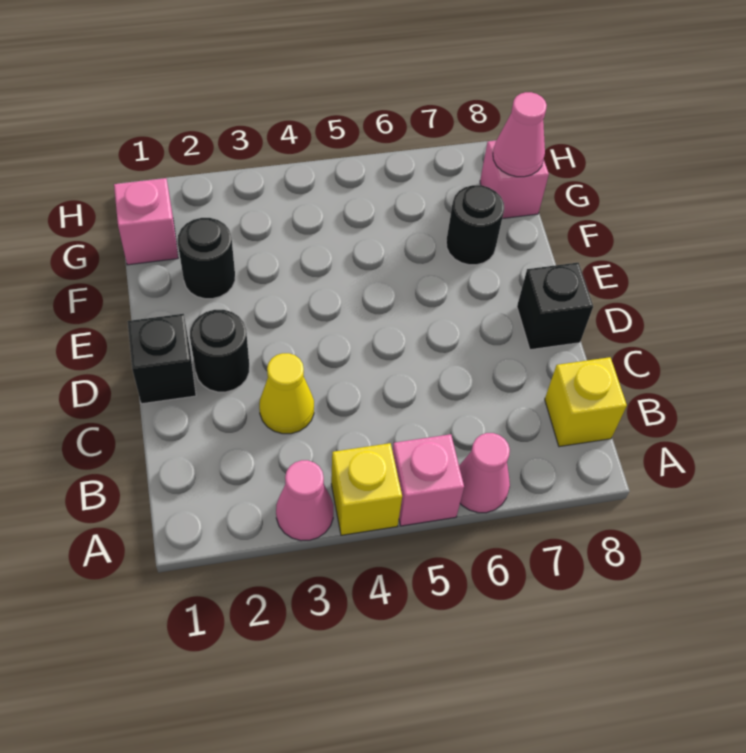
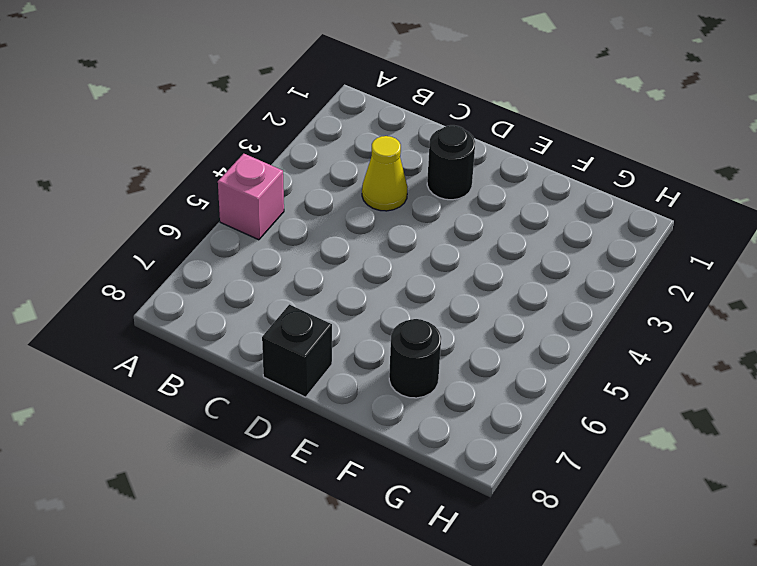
none -> pink 1x1 cone [276,460,333,541]
none -> yellow 1x1 brick [331,443,402,535]
none -> pink 1x1 cone [459,433,510,513]

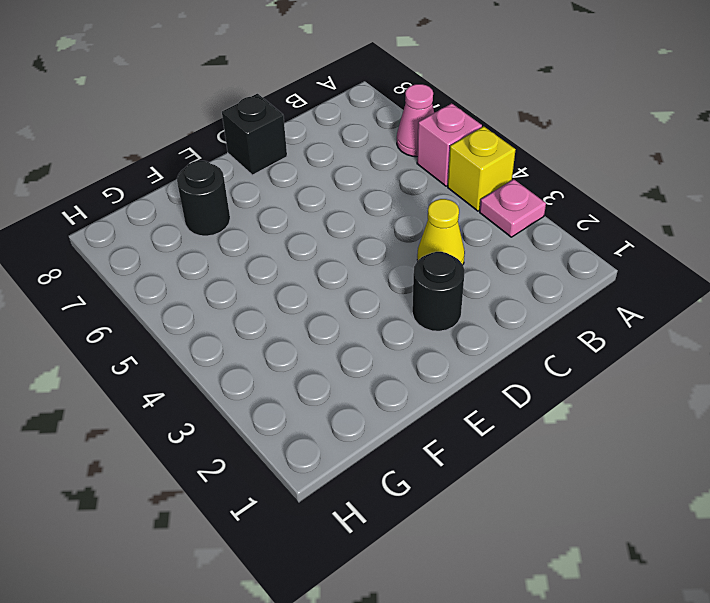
pink 1x1 plate [480,179,546,237] -> pink 1x1 cone [276,460,333,541]
none -> yellow 1x1 brick [545,357,627,447]
none -> black 1x1 brick [127,314,196,404]
none -> black 1x1 round brick [178,218,235,299]

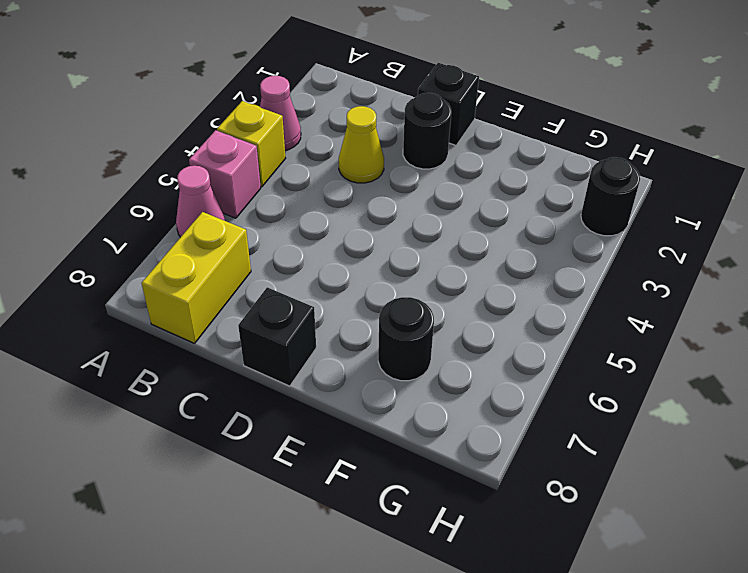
yellow 1x2 brick [142,212,251,343] -> yellow 1x1 brick [545,357,627,447]
black 1x1 round brick [581,157,640,236] -> black 1x1 round brick moved to [178,218,235,299]
none -> pink 1x1 brick [114,178,178,265]
none -> pink 1x1 brick [480,141,549,219]
none -> pink 1x1 cone [493,92,547,177]

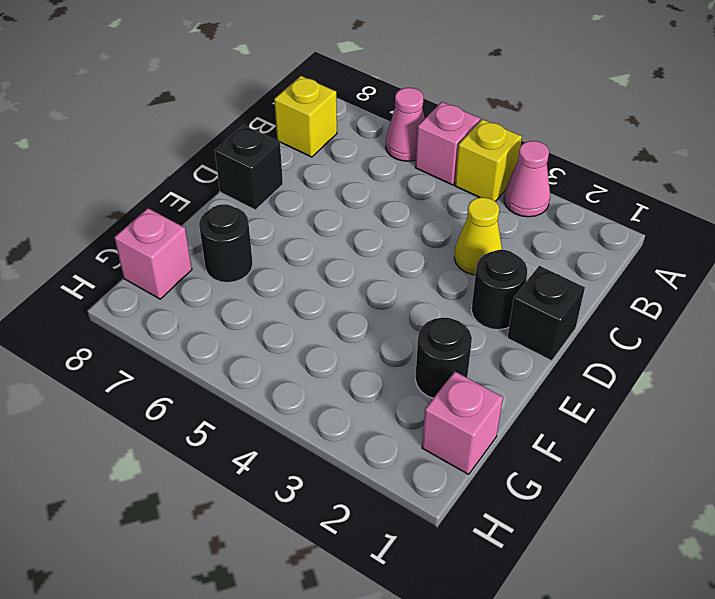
none -> pink 1x1 cone [493,92,547,177]

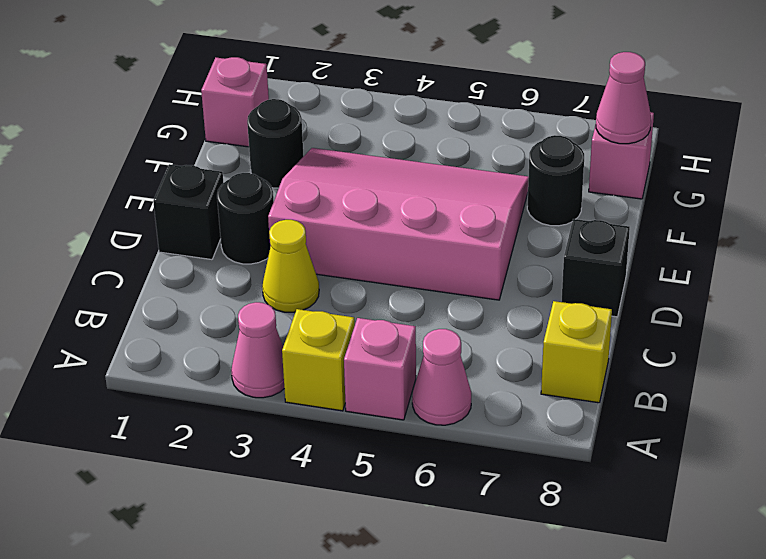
pink 3x4 slope [268,148,529,300] -> none

